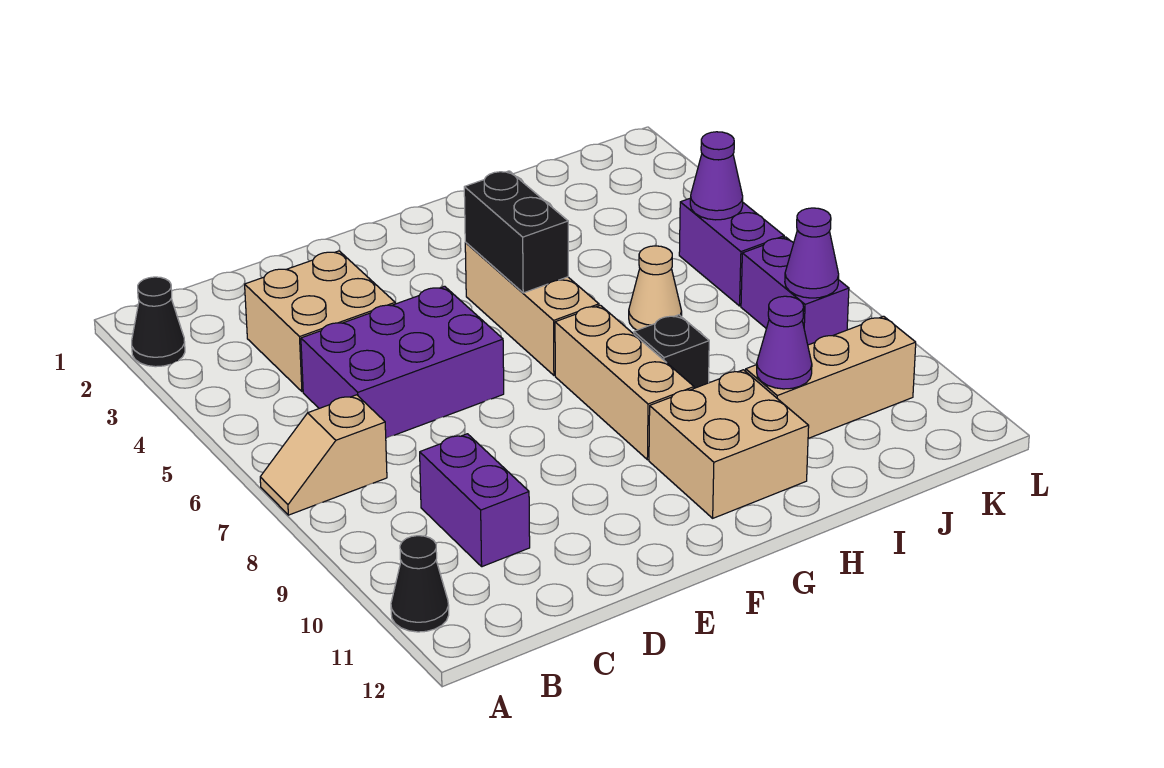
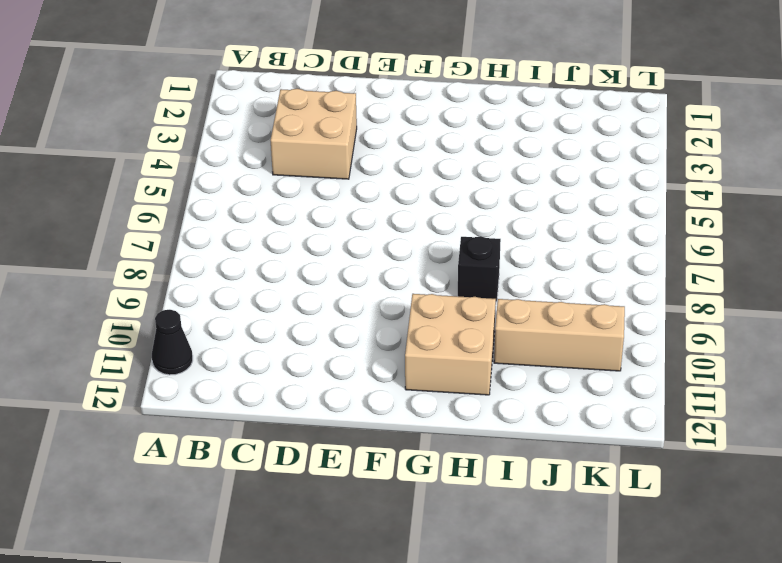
none -> black 1x1 cone [132,277,185,367]
none -> tan 1x2 slope [260,395,387,515]
none -> purple 2x3 brick [301,286,504,438]

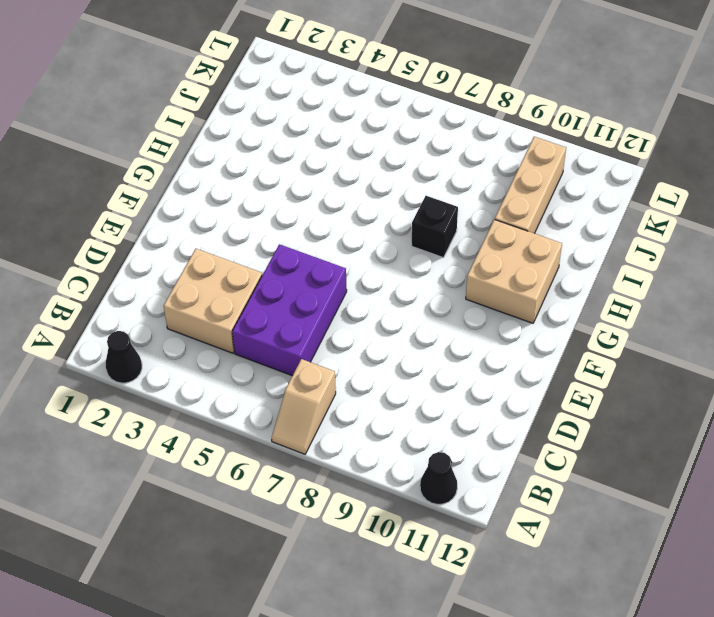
none -> purple 1x2 brick [420,434,530,567]
none -> tan 1x3 brick [465,243,599,375]
none -> tan 1x3 brick [555,305,694,460]

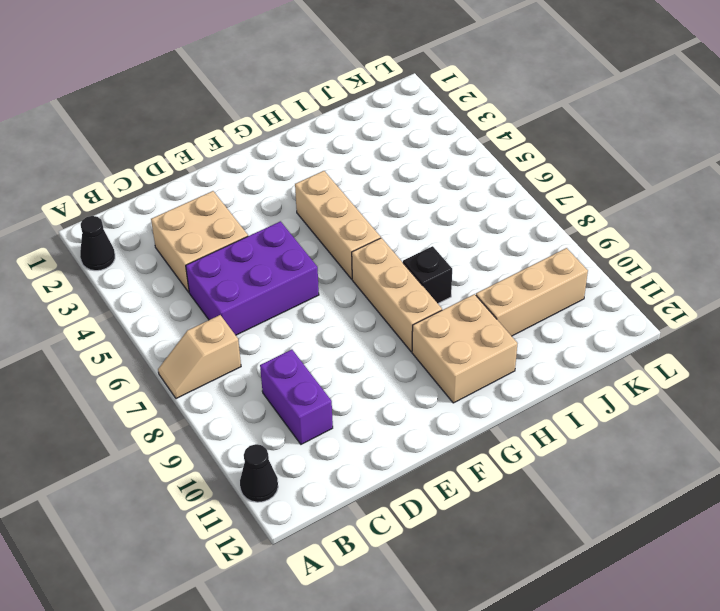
none -> tan 1x1 cone [629,246,682,330]
none -> purple 1x2 brick [679,198,784,306]
none -> purple 1x2 brick [741,237,849,345]

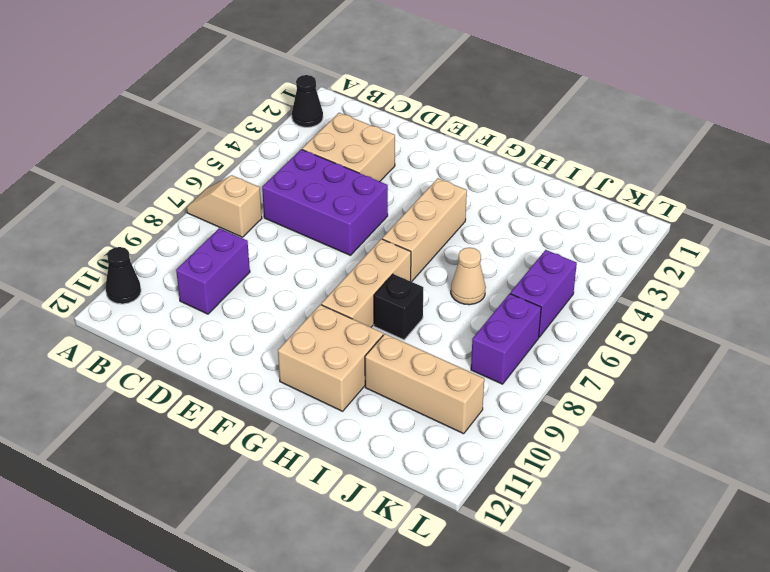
none -> black 1x2 brick [464,171,568,293]
none -> purple 1x1 cone [757,296,812,389]
none -> purple 1x1 cone [690,132,743,220]

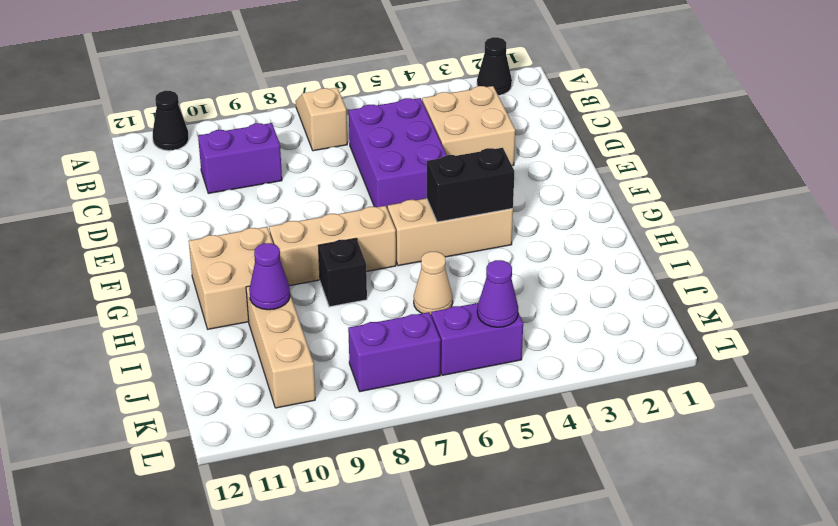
none -> purple 1x1 cone [785,208,839,298]

